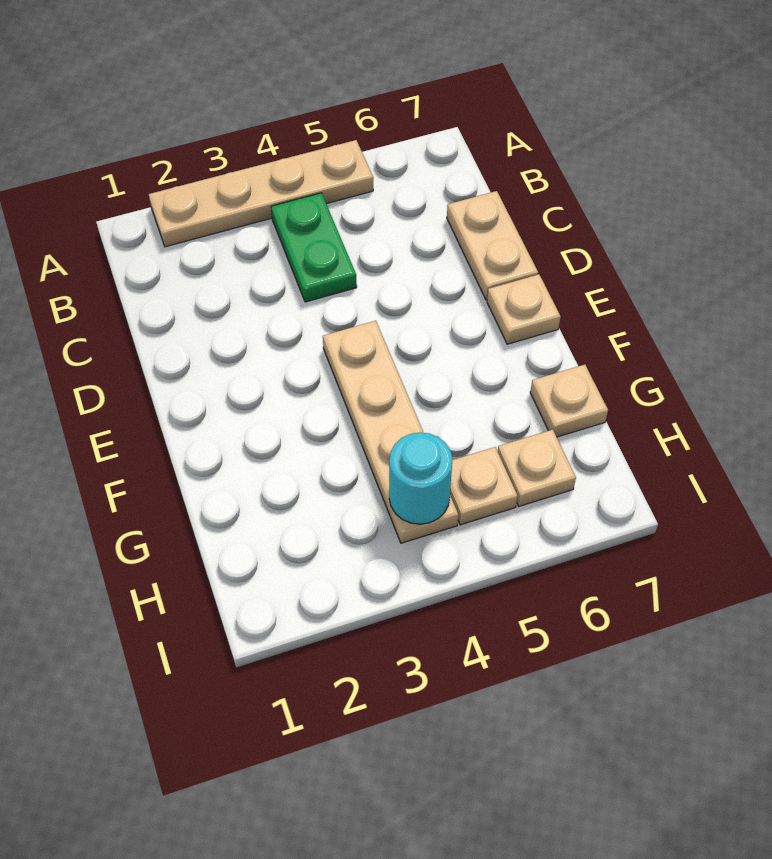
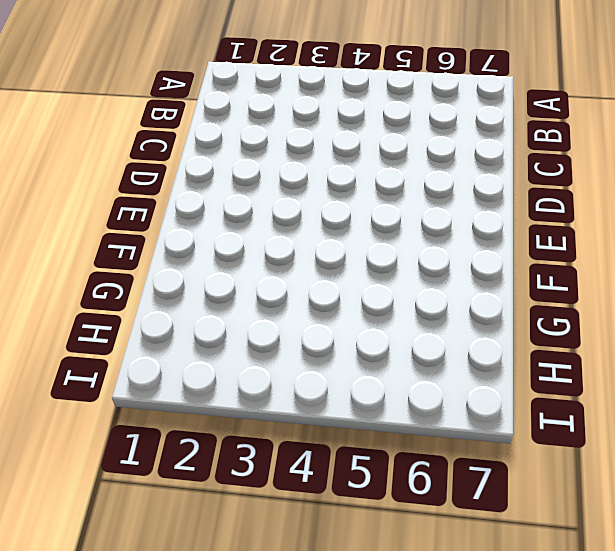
none -> tan 1x4 plate [149,140,373,247]
none -> green 1x2 plate [271,193,357,302]

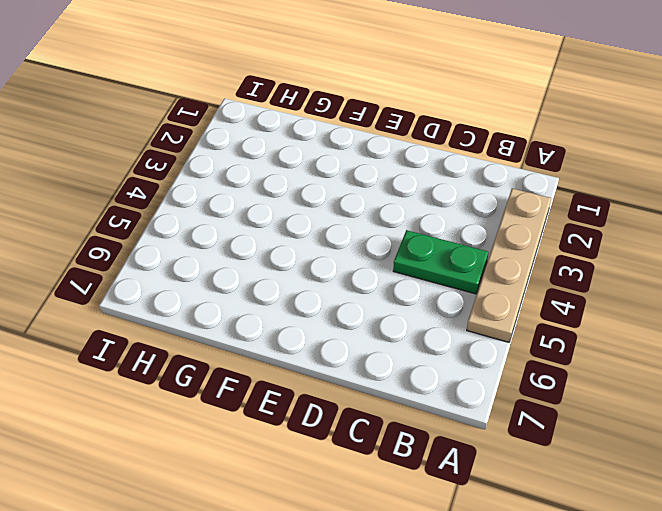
none -> tan 1x2 plate [447,191,538,300]
none -> tan 1x4 plate [323,321,458,543]

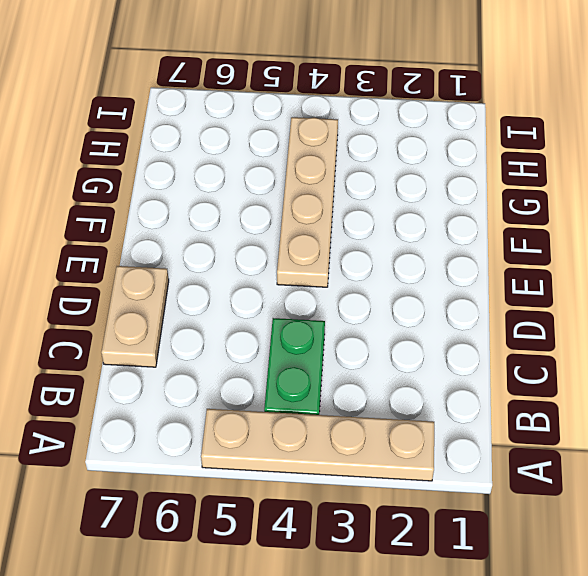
none -> tan 1x1 plate [487,274,561,344]
none -> tan 1x1 plate [530,365,608,437]

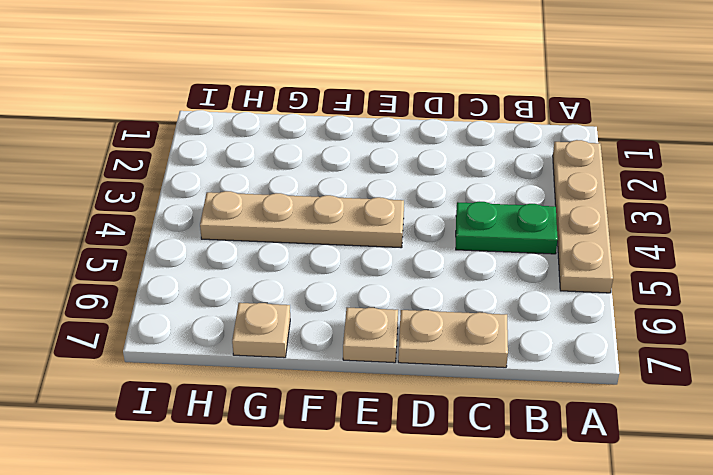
none -> tan 1x1 plate [450,447,518,525]
none -> tan 1x1 plate [498,430,576,506]

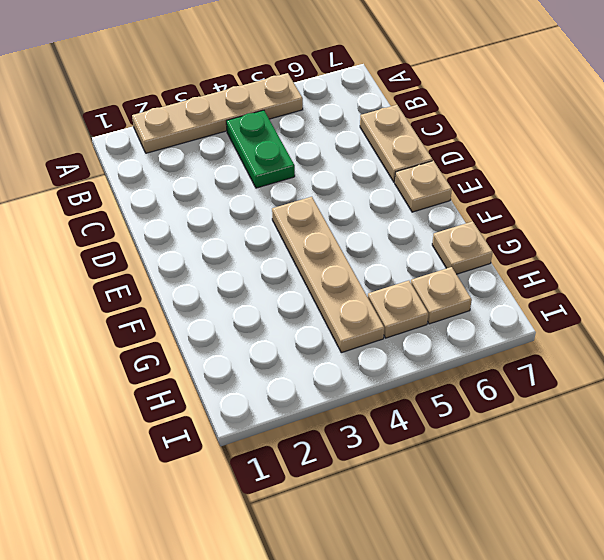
none -> cyan 1x1 round brick [389,433,452,524]

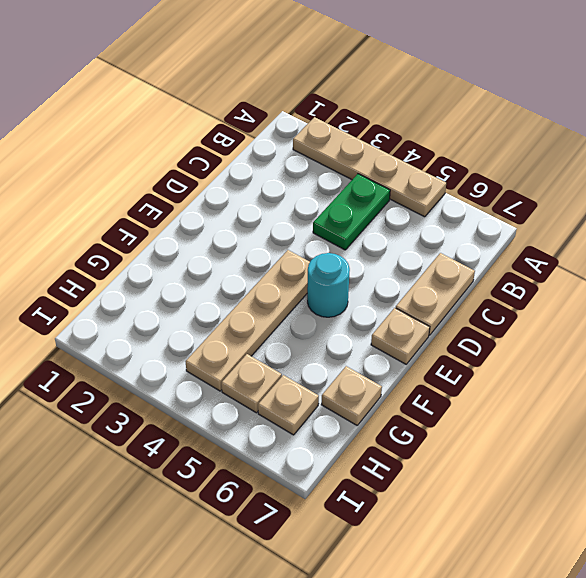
cyan 1x1 round brick [307,253,350,317] -> cyan 1x1 round brick moved to [389,433,452,524]

